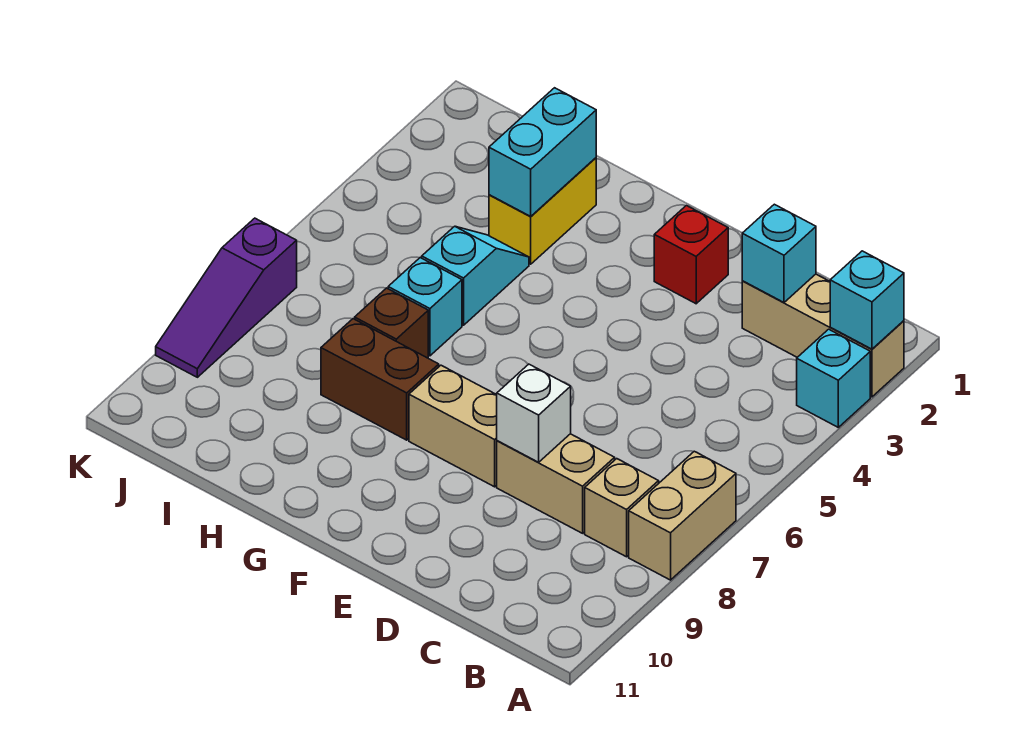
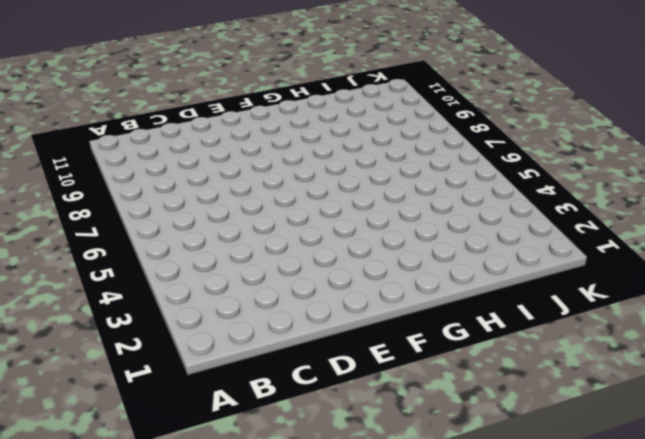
none -> tan 1x3 brick [742,274,904,397]
none -> cyan 1x1 brick [797,329,870,427]
none -> tan 1x2 brick [629,451,736,580]

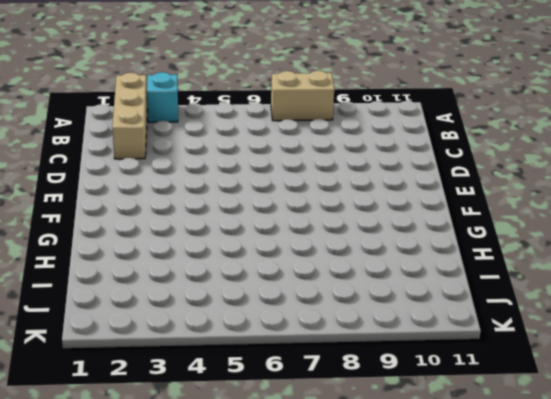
none -> tan 1x1 brick [585,459,659,557]
none -> tan 1x2 brick [497,434,615,533]
none -> red 1x1 brick [654,206,728,304]

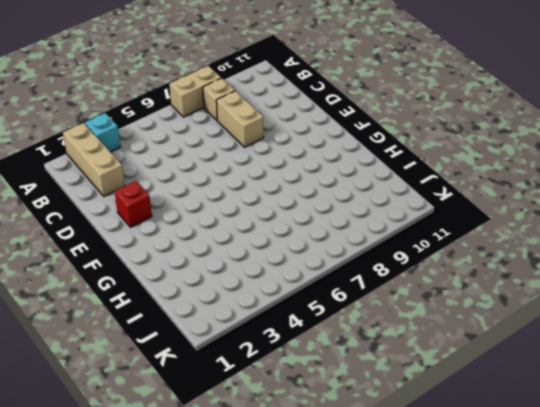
none -> tan 1x2 brick [409,365,497,487]
none -> brown 1x2 brick [321,319,439,440]
none -> yellow 1x2 brick [489,158,596,264]

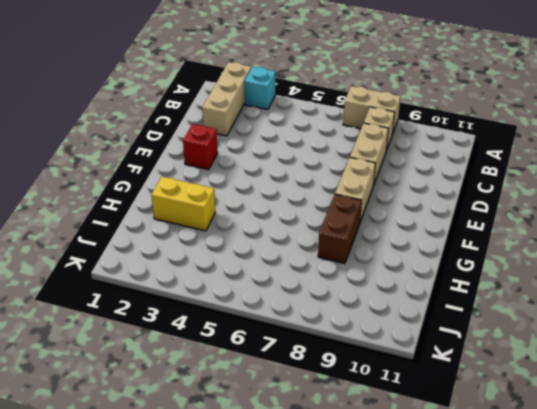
none -> cyan 1x2 slope [422,226,529,325]
none -> cyan 1x1 brick [388,258,462,356]
none -> brown 1x1 brick [355,288,428,358]

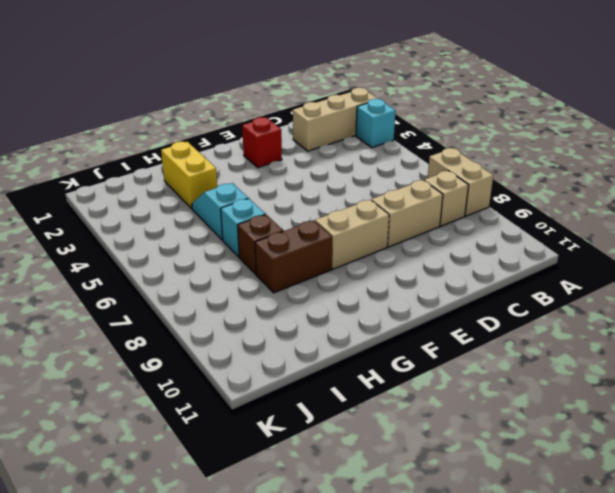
none -> purple 1x3 slope [156,218,297,377]
none -> cyan 1x1 brick [830,251,904,349]
none -> cyan 1x1 brick [742,204,816,302]

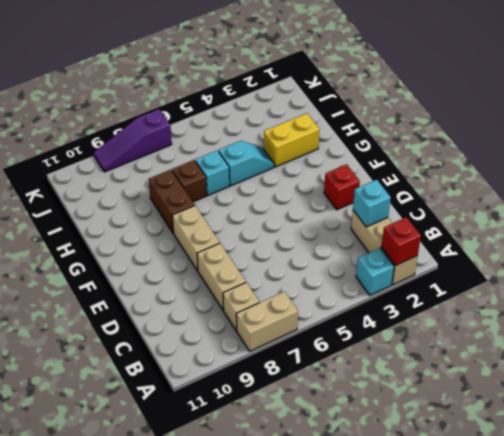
red 1x1 brick [382,217,421,266] -> cyan 1x1 brick [830,251,904,349]
none -> white 1x1 brick [497,364,571,462]
none -> cyan 1x2 brick [489,88,596,216]

